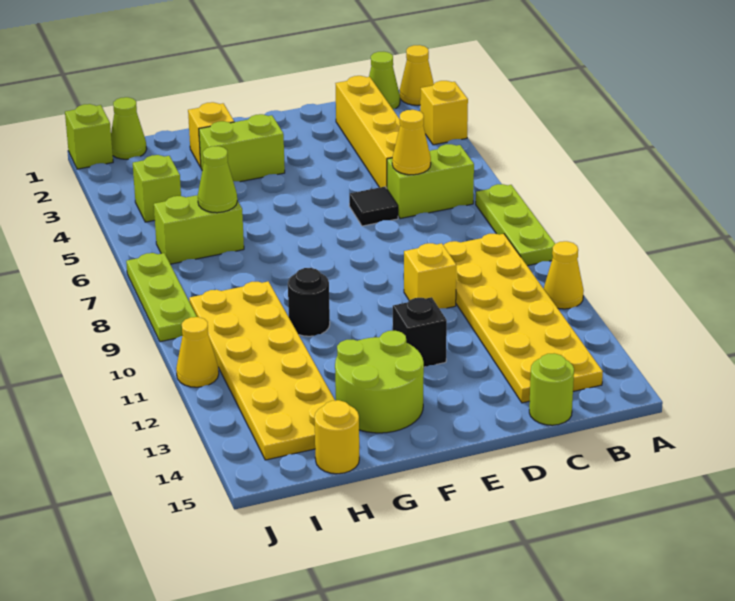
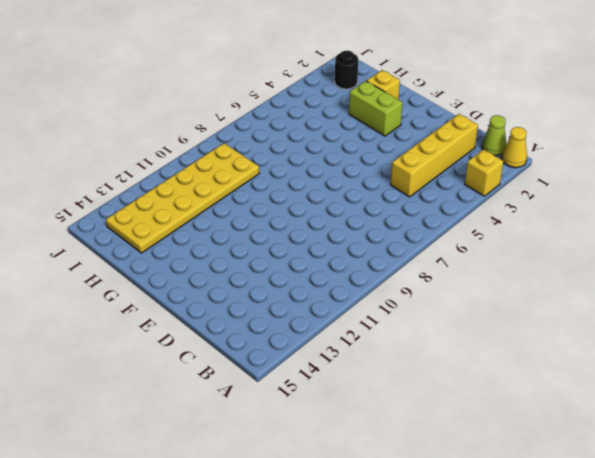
black 1x1 round brick [335,51,358,89] -> black 1x1 round brick moved to [288,268,330,336]
none -> lime 1x3 plate [476,184,555,266]
none -> yellow 1x1 cone [544,241,584,309]
none -> lime 1x2 brick [387,144,474,219]

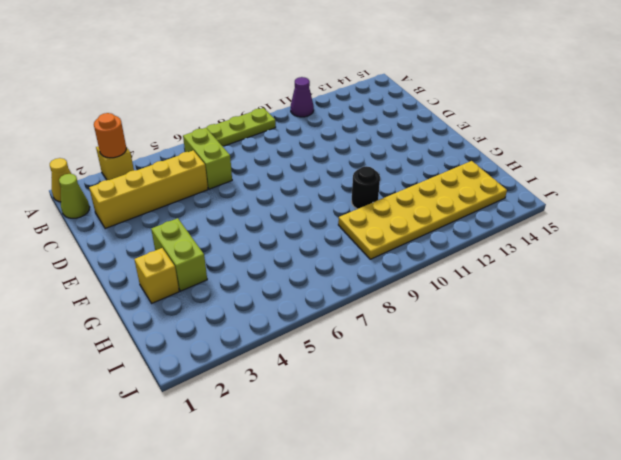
orange 1x1 round brick [94,113,126,158] -> none
purple 1x1 cone [291,77,314,117] -> yellow 1x1 cone [544,241,584,309]
none -> yellow 2x6 plate [443,234,603,403]
none -> lime 1x1 round brick [529,353,574,425]
none -> black 1x1 tile [349,187,398,226]

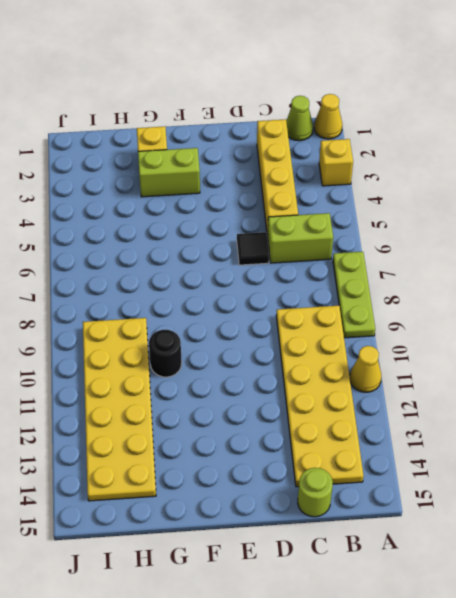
none -> yellow 1x1 brick [404,243,456,309]
none -> black 1x1 brick [393,297,447,367]
none -> lime 2x2 round brick [335,331,424,433]

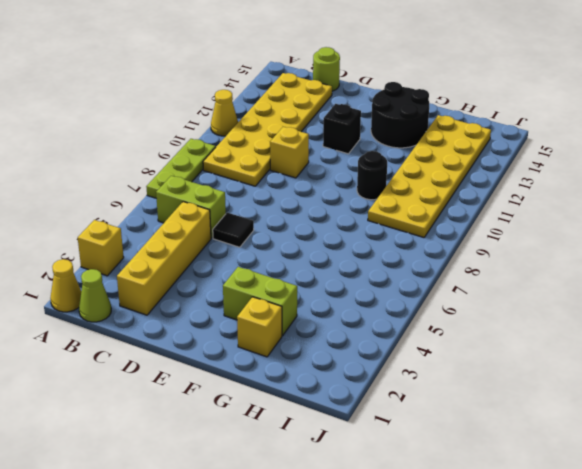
black 2x2 round brick [371,82,429,148] -> lime 2x2 round brick [335,331,424,433]
none -> lime 1x2 brick [154,195,244,264]
none -> yellow 1x1 round brick [314,400,359,474]
none -> lime 1x1 cone [111,97,147,159]

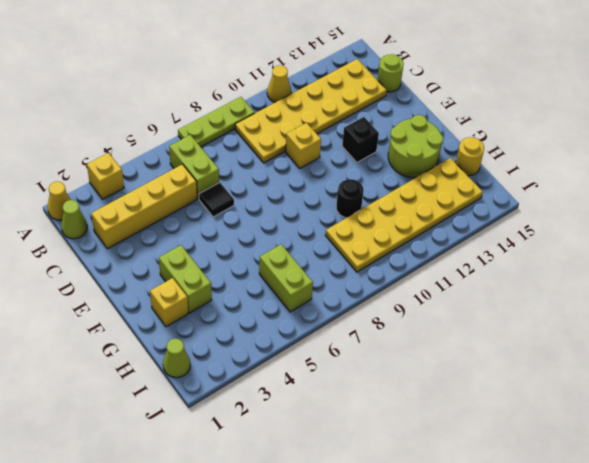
none -> lime 1x1 brick [133,155,181,222]
none -> lime 1x1 brick [65,104,113,169]
none -> lime 1x3 plate [126,253,197,342]

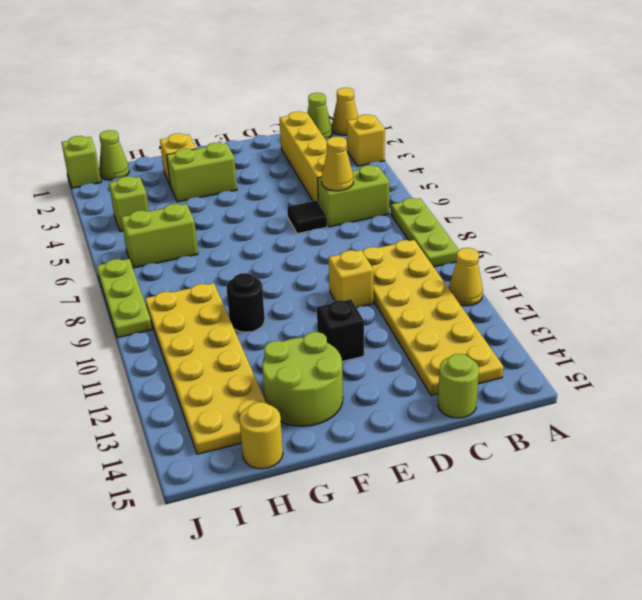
none -> yellow 1x1 cone [176,317,219,387]
none -> lime 1x1 cone [198,146,238,213]

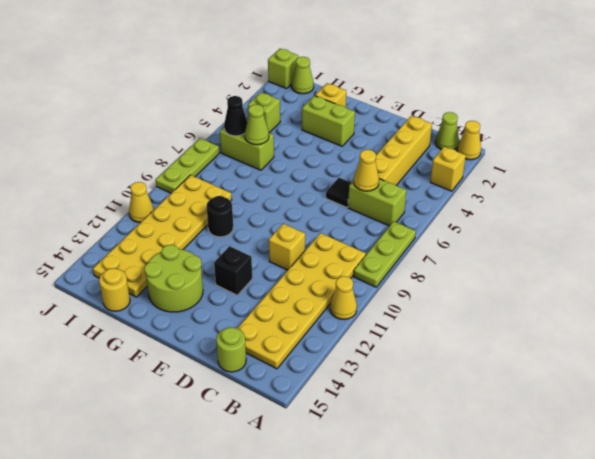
black 1x1 cone [224,96,247,136] -> none

